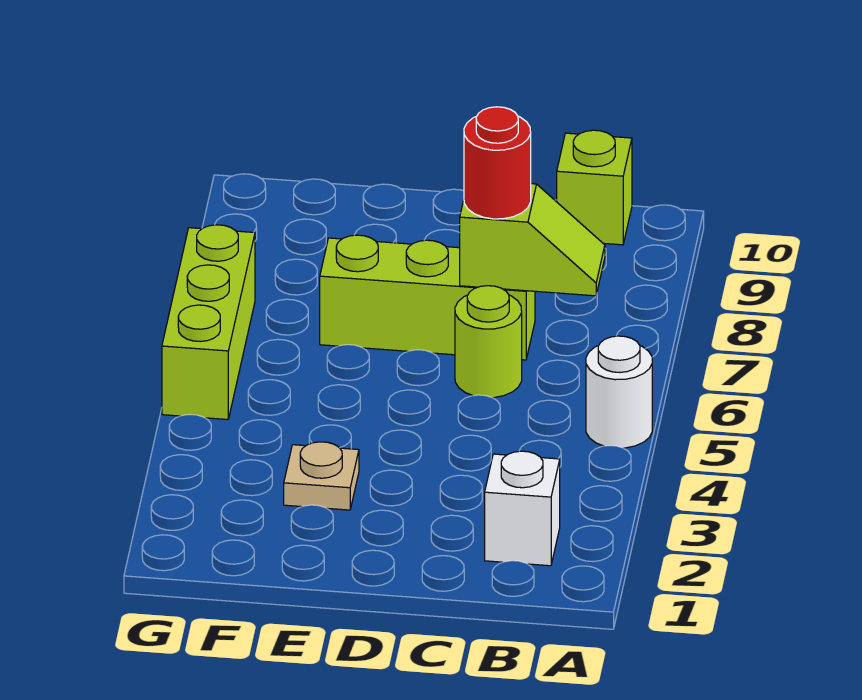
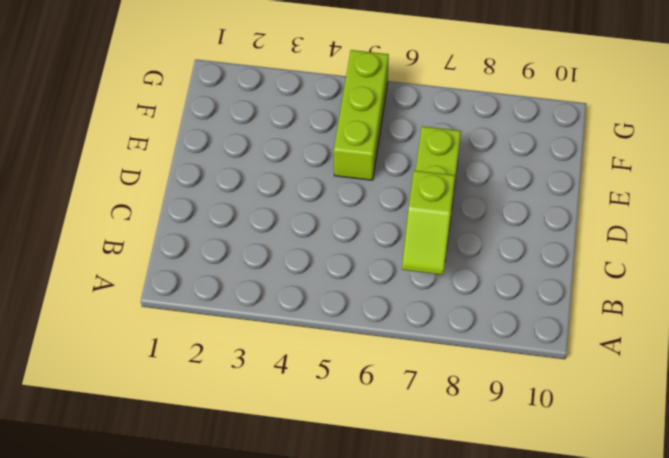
lime 1x3 brick [334,50,389,180] -> lime 1x3 brick turned to [162,225,255,420]
none -> white 1x1 round brick [586,336,652,448]
none -> white 1x1 brick [485,451,560,566]

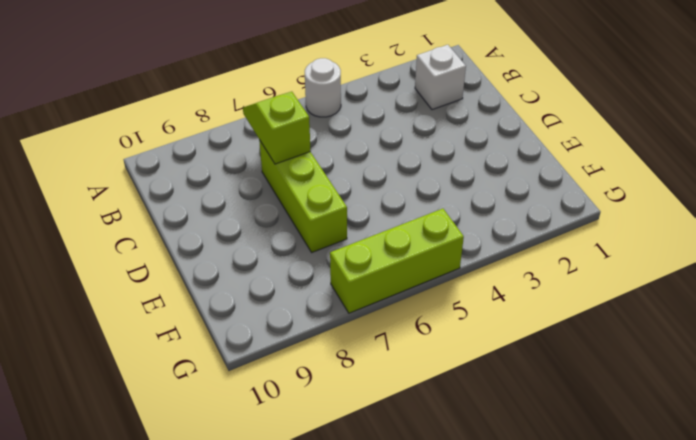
none -> lime 1x1 brick [557,130,632,245]
none -> lime 1x1 round brick [455,286,522,398]

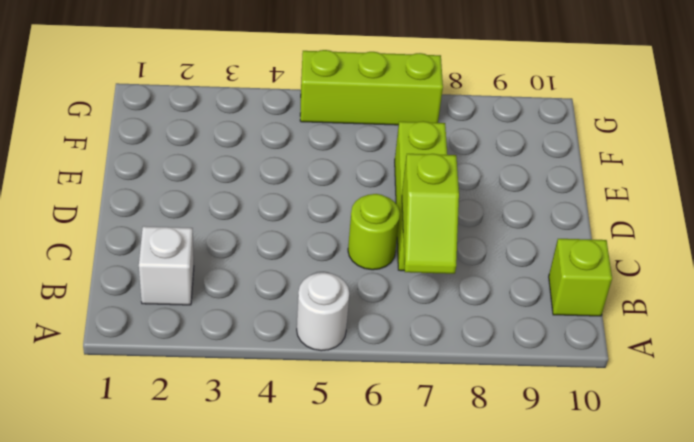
none -> tan 1x1 plate [284,442,359,510]
none -> red 1x1 round brick [464,107,531,219]

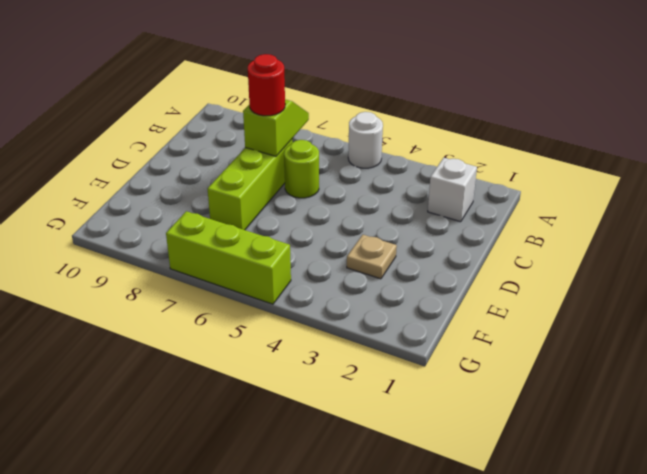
none -> lime 1x1 brick [557,130,632,245]

